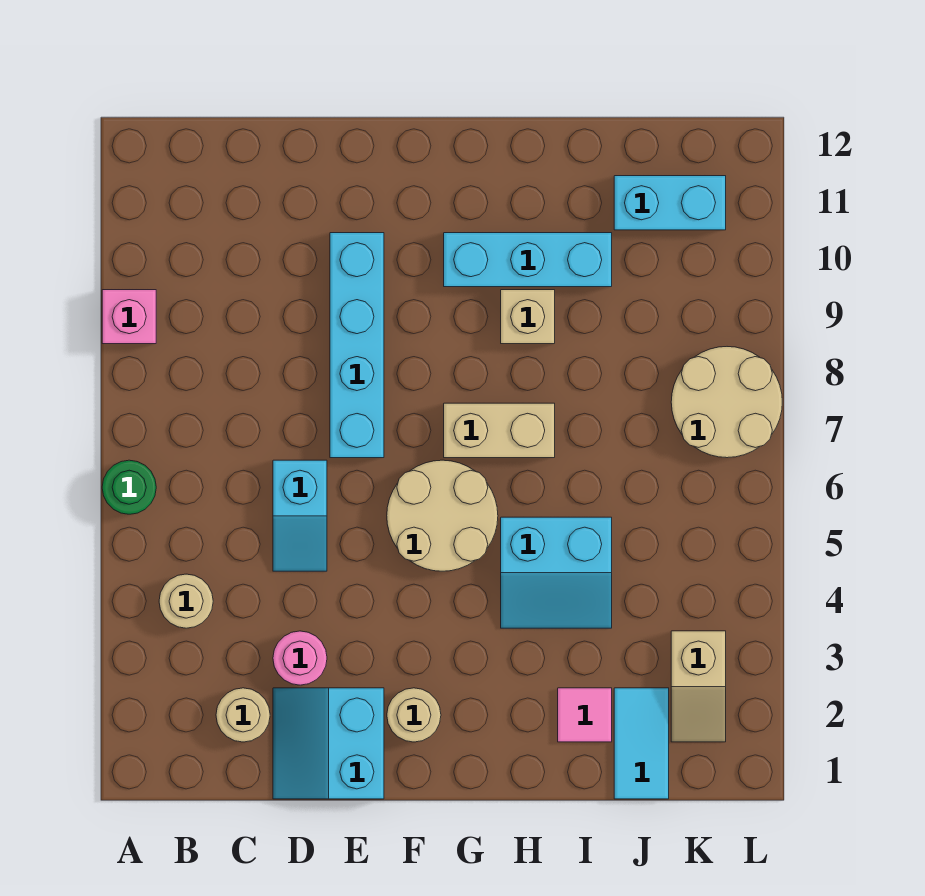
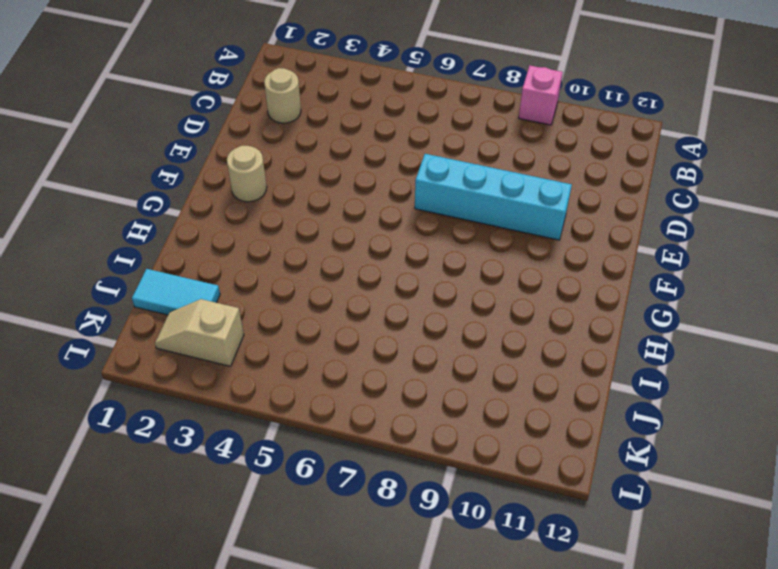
none -> green 1x1 round brick [102,460,156,514]
none -> tan 1x1 round brick [159,574,213,628]
none -> cyan 2x2 slope [273,688,384,799]

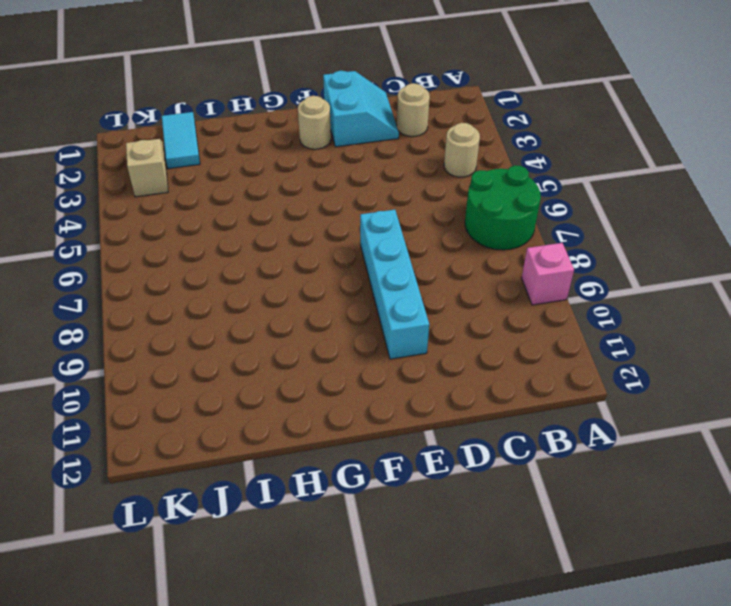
green 2x2 round brick [465,165,541,250] -> green 1x1 round brick [102,460,156,514]
none -> pink 1x1 round brick [273,631,327,685]
none -> cyan 1x2 slope [273,460,327,571]
none -> tan 2x2 round brick [387,460,498,571]

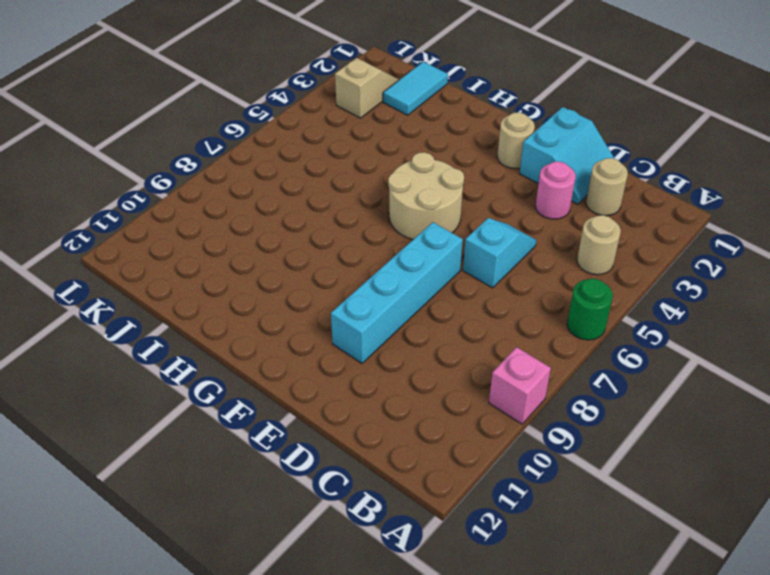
none -> tan 1x2 brick [444,403,555,458]
none -> cyan 1x3 brick [444,233,612,287]
none -> cyan 2x2 slope [501,517,612,628]

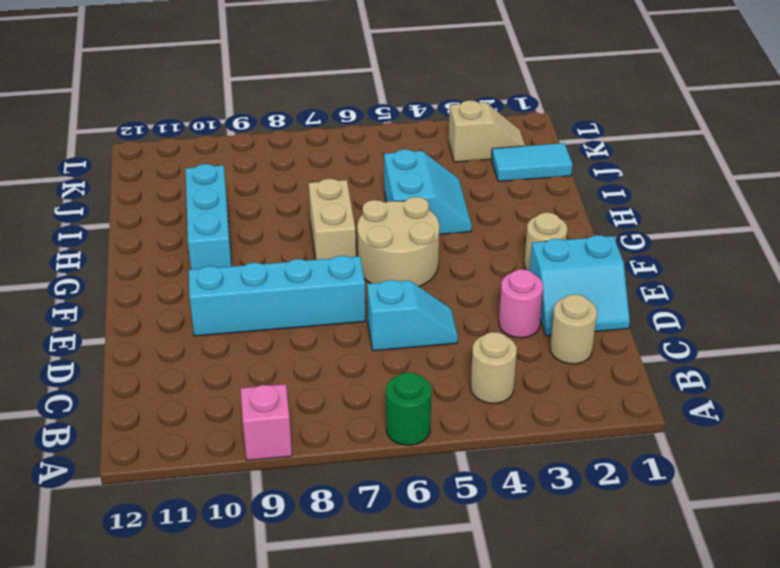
none -> tan 1x1 brick [501,290,555,344]
none -> pink 1x1 tile [558,688,612,742]
none -> cyan 1x2 brick [614,176,726,230]

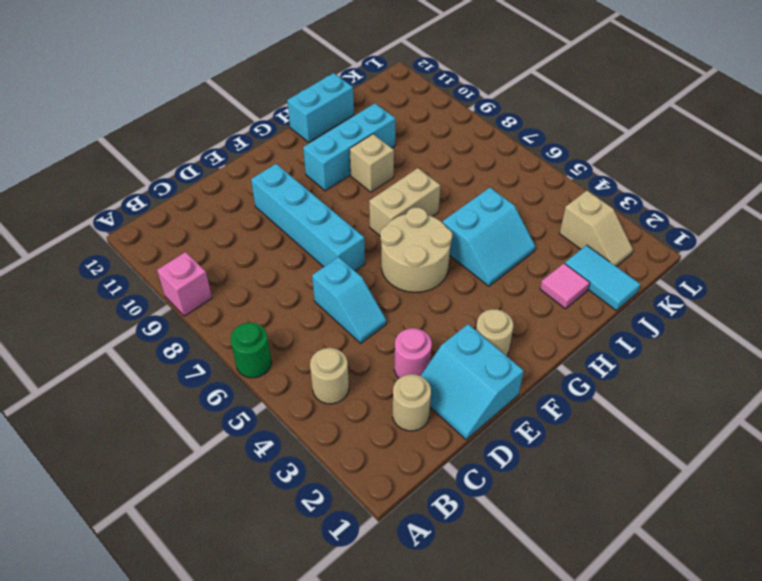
cyan 1x2 brick [287,73,354,142] -> cyan 1x2 brick moved to [614,176,726,230]
none -> tan 2x2 round brick [671,347,782,458]

